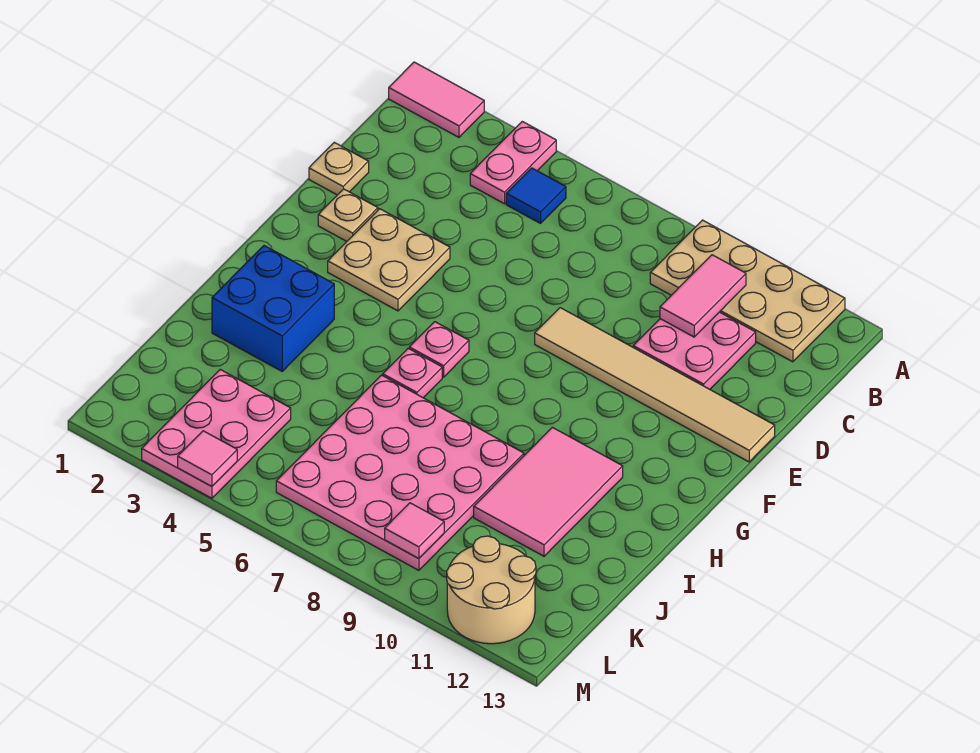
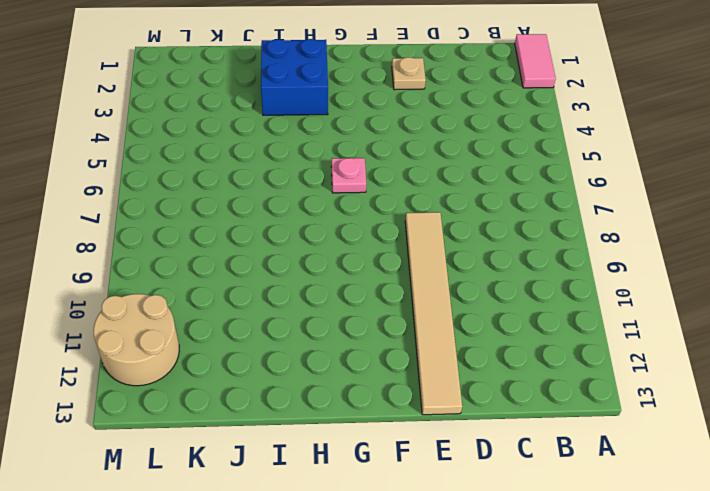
none -> pink 1x2 plate [470,121,556,204]
none -> tan 2x4 plate [650,220,845,362]
none -> blue 1x1 tile [506,168,566,223]

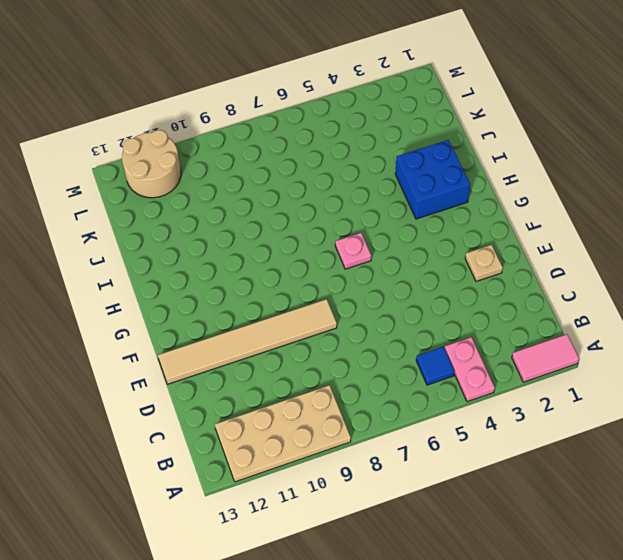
none -> pink 2x2 plate [633,312,756,389]
none -> tan 1x1 plate [309,142,369,195]
none -> tan 2x2 plate [328,209,450,311]

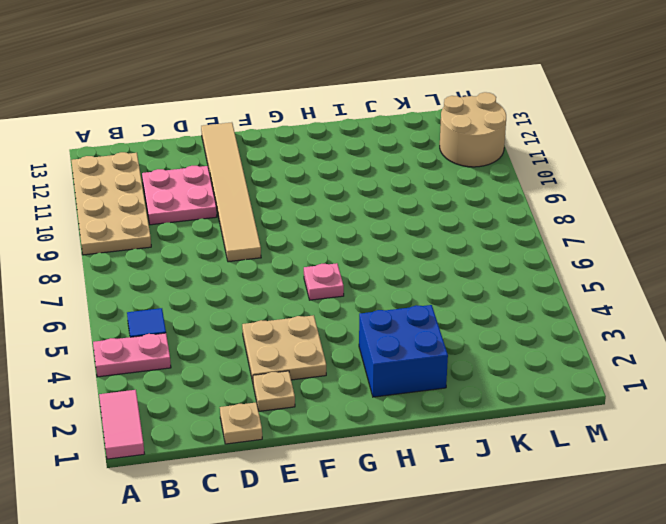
none -> pink 1x1 plate [383,348,442,398]
none -> pink 2x3 tile [474,427,623,556]
none -> pink 4x4 plate [276,375,524,570]

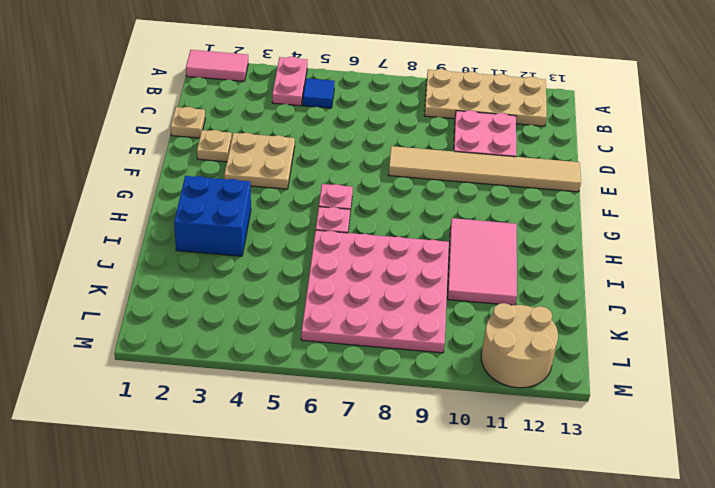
none -> pink 2x3 plate [142,370,291,498]
none -> pink 1x2 tile [660,255,746,337]
none -> pink 1x1 tile [385,503,444,559]

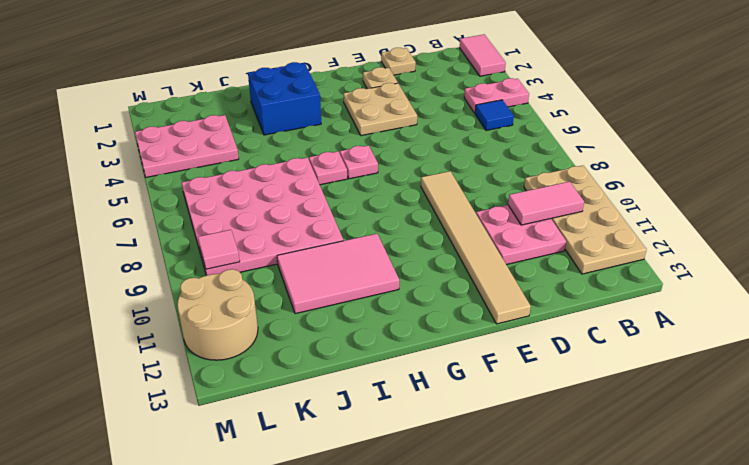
none -> pink 1x1 tile [178,431,237,486]

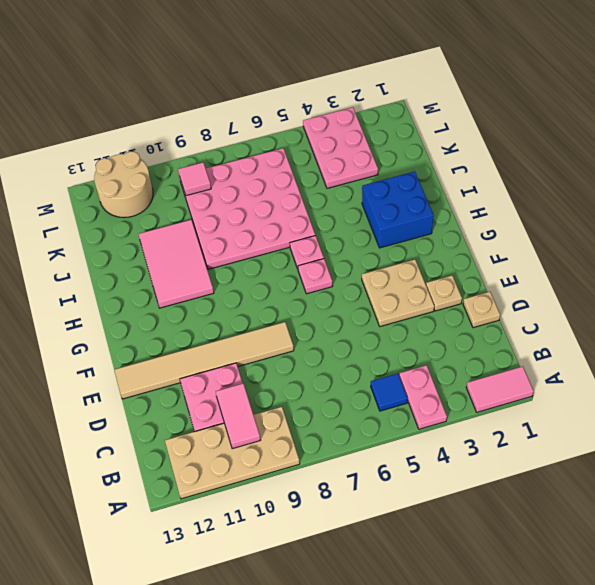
none -> pink 1x1 tile [178,431,237,486]

